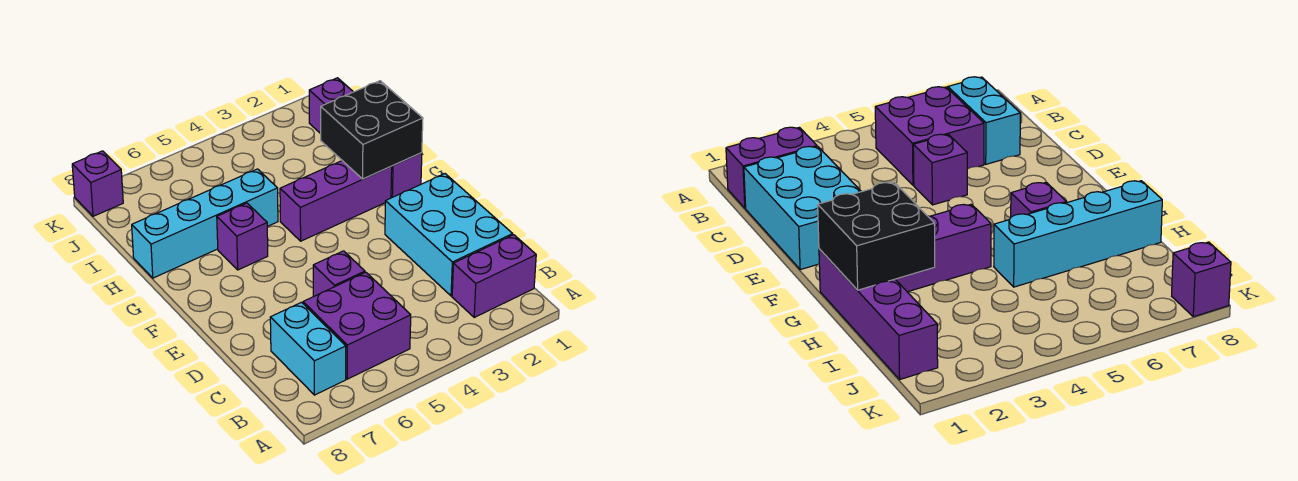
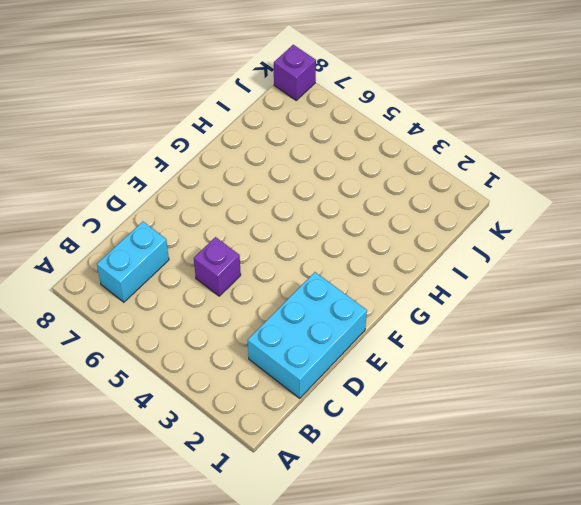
none -> purple 1x2 brick [452,235,536,317]
none -> purple 2x2 brick [303,272,411,379]

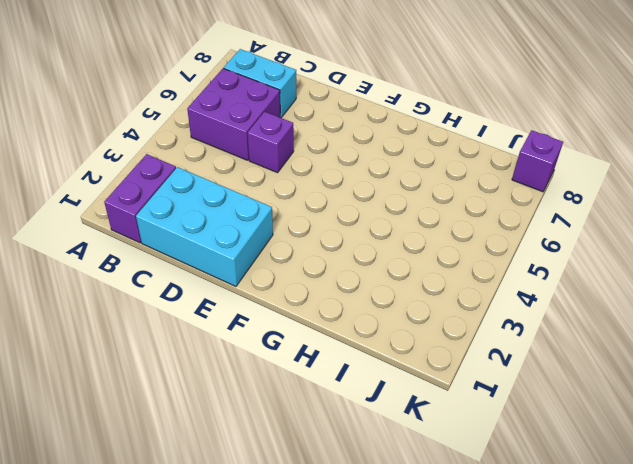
none -> purple 1x4 brick [309,78,422,198]
none -> purple 1x3 brick [280,161,392,241]

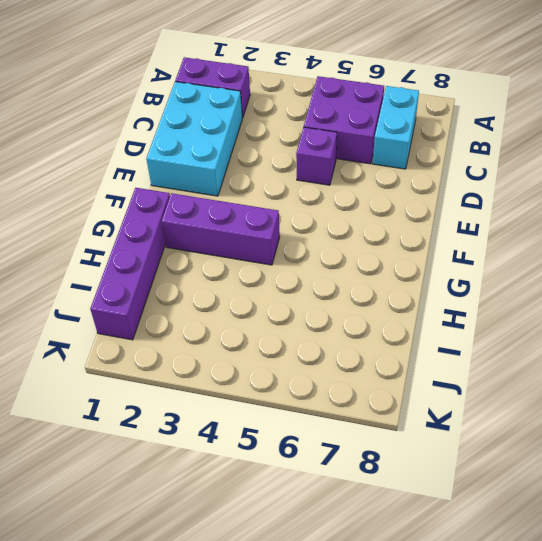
none -> purple 1x1 brick [217,203,268,270]
none -> cyan 1x4 brick [132,169,278,278]

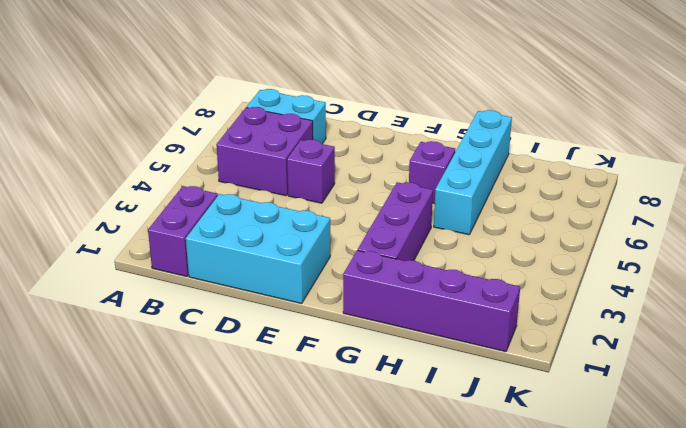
none -> purple 1x1 brick [72,151,123,216]
none -> black 2x2 brick [321,81,423,179]

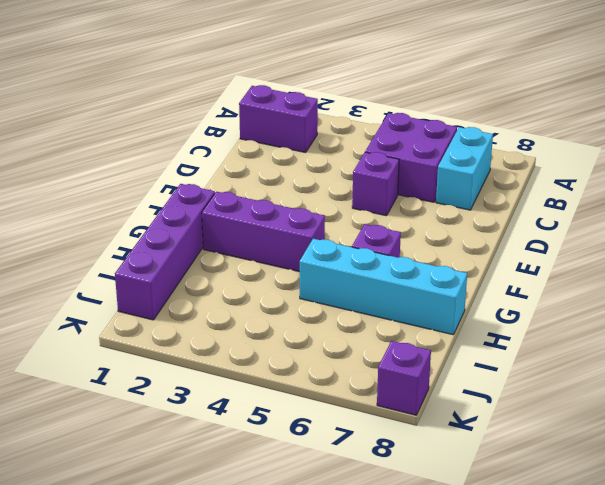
none -> cyan 2x3 brick [385,174,513,296]
none -> black 2x2 brick [321,81,423,179]

